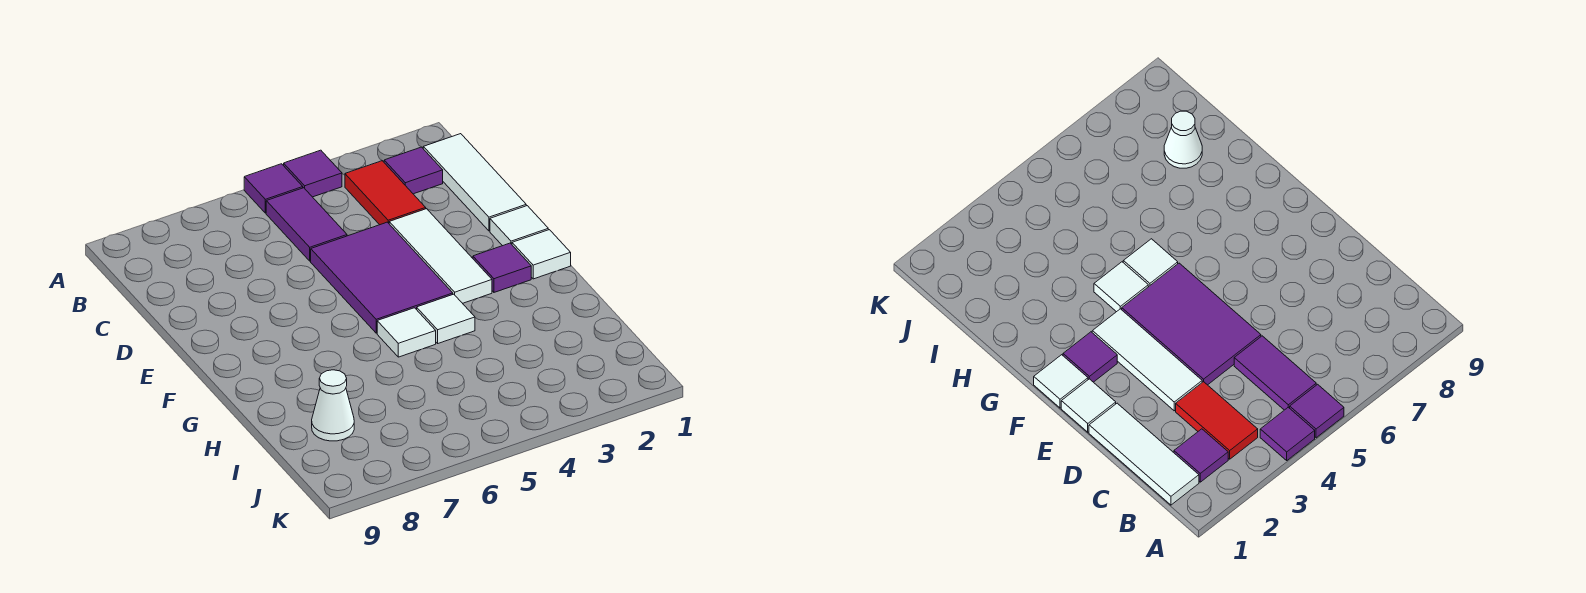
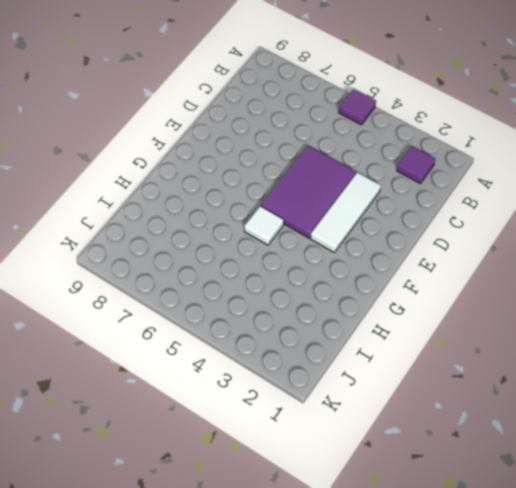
none -> purple 1x1 tile [284,150,342,197]
none -> white 1x3 tile [423,134,526,231]
none -> red 1x2 tile [345,161,426,225]

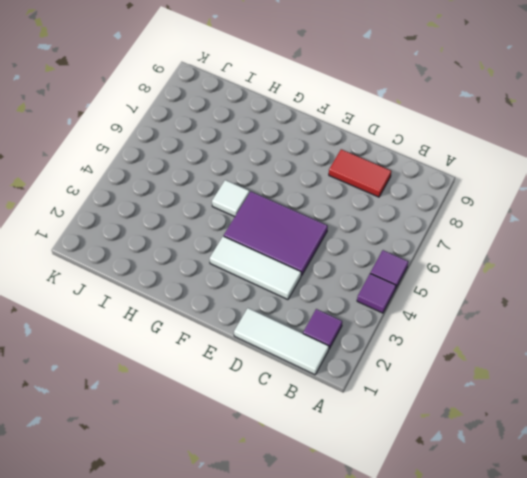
red 1x2 tile [329,149,391,197] -> red 1x2 tile moved to [345,161,426,225]
none -> purple 1x2 tile [266,188,347,261]
none -> white 1x1 tile [490,206,548,246]
none -> white 1x1 tile [512,230,571,279]

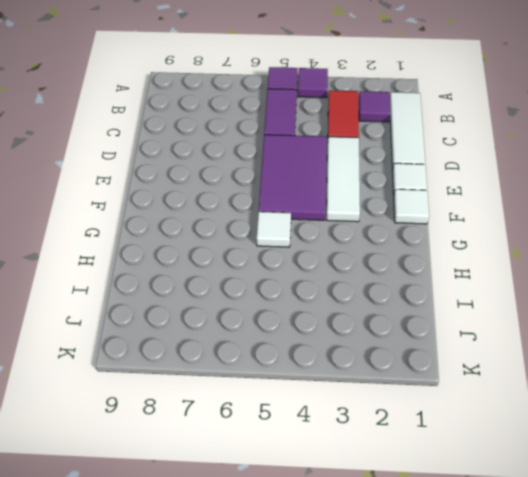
none -> purple 1x1 tile [473,243,531,292]
none -> white 1x1 tile [417,294,475,343]
none -> white 1x1 cone [312,370,354,441]

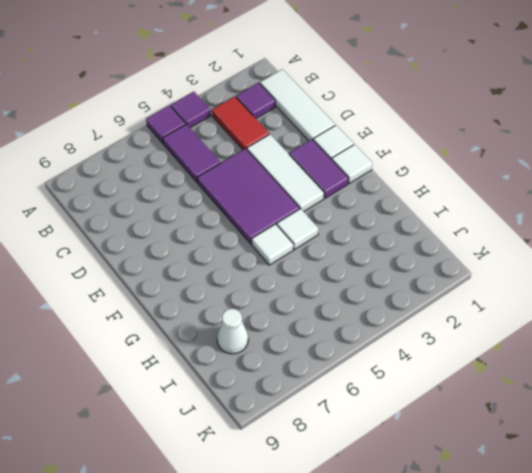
purple 1x2 tile [289,139,348,198] -> purple 1x1 tile [473,243,531,292]

